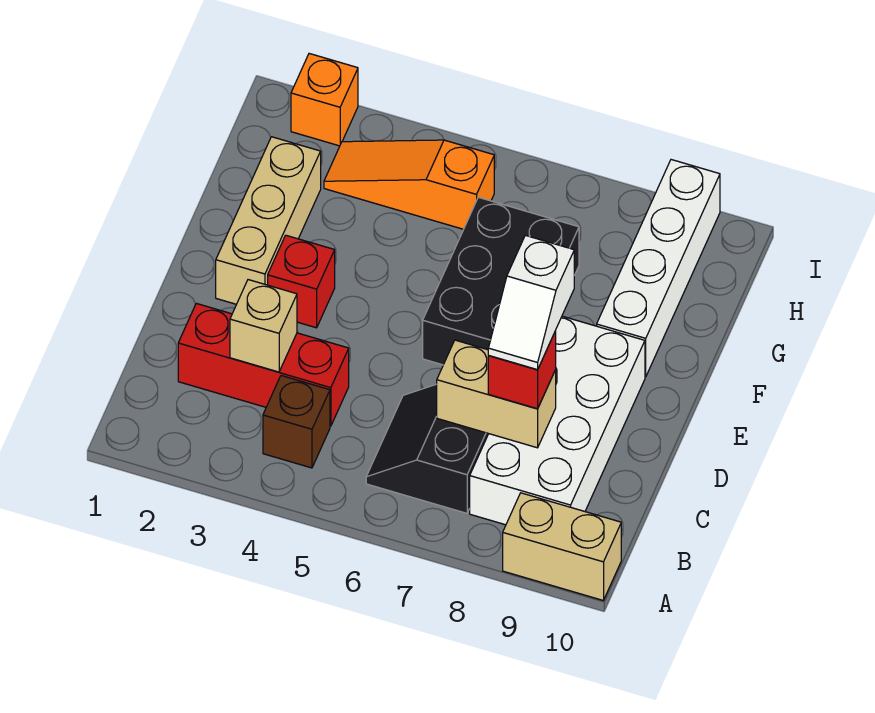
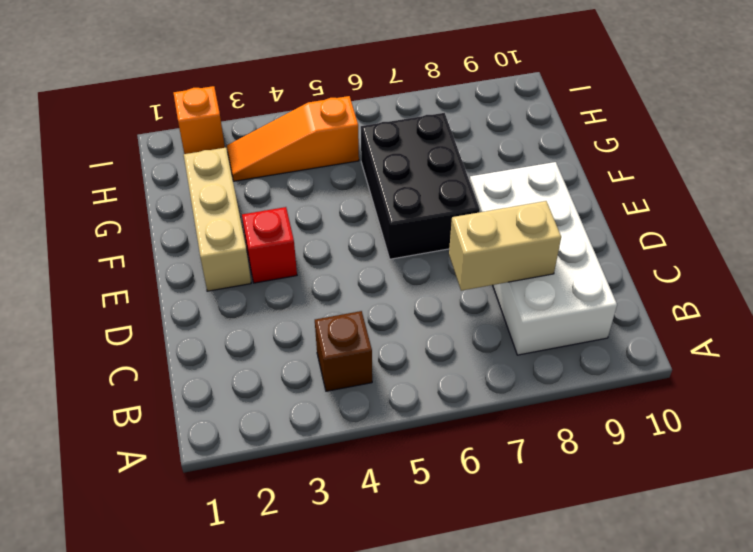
none -> tan 1x2 brick [503,493,621,600]
none -> black 2x2 slope [366,384,488,513]
none -> red 1x3 brick [178,303,349,426]

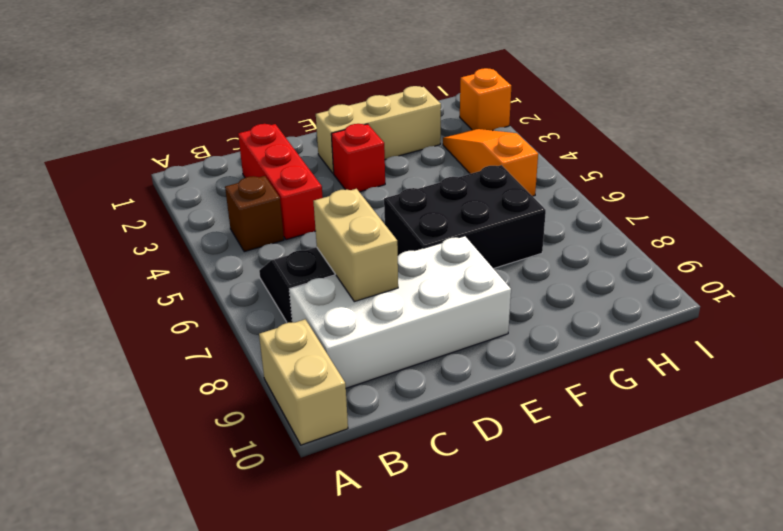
none -> white 1x4 brick [597,160,720,377]
none -> tan 1x1 brick [230,280,297,372]
none -> red 1x1 brick [488,331,556,409]

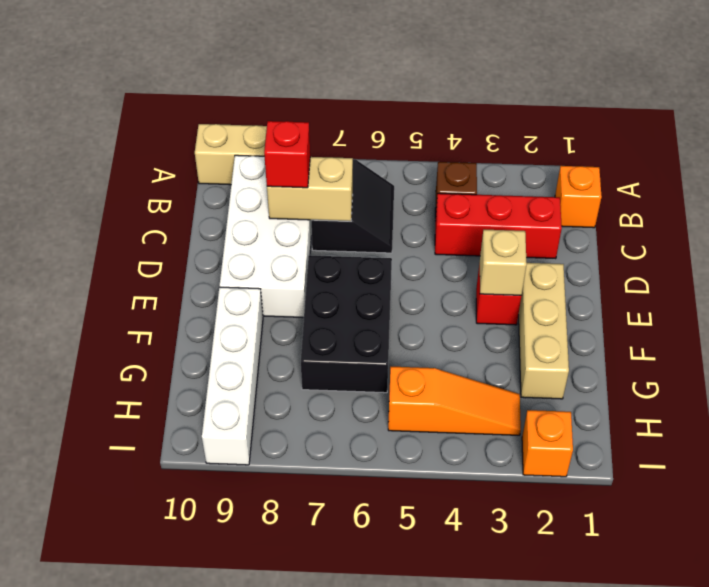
orange 1x1 brick [555,166,602,228] -> none
tan 1x1 brick [480,230,527,295] -> tan 1x1 brick moved to [230,280,297,372]
none -> white 1x2 slope [488,235,574,370]

